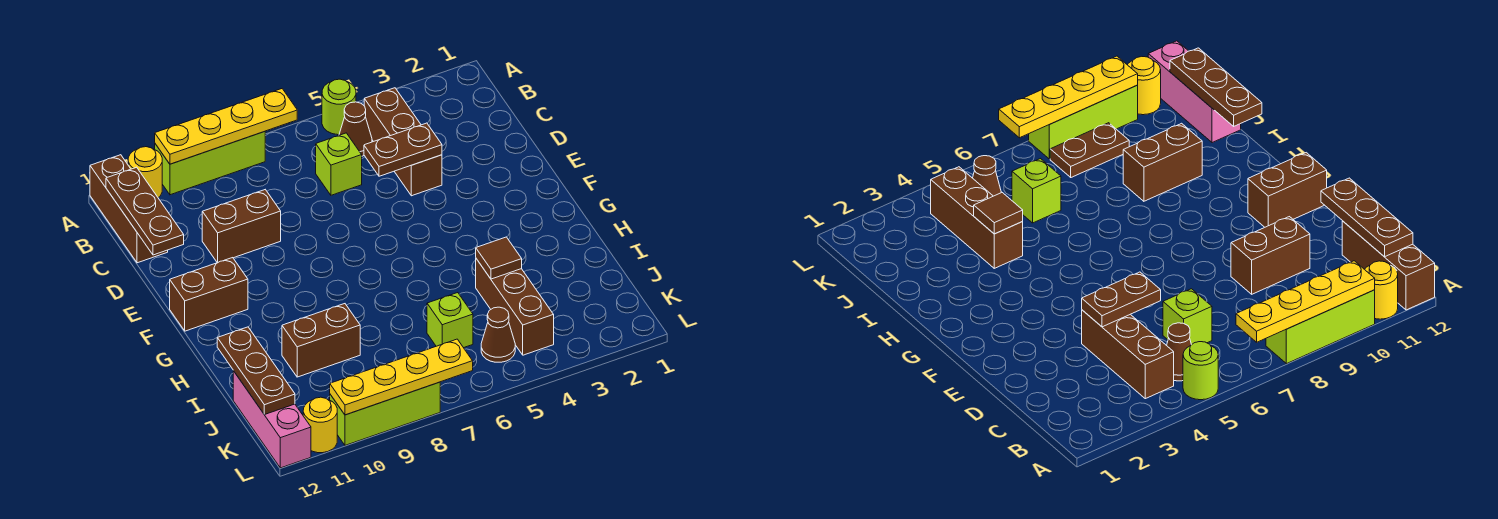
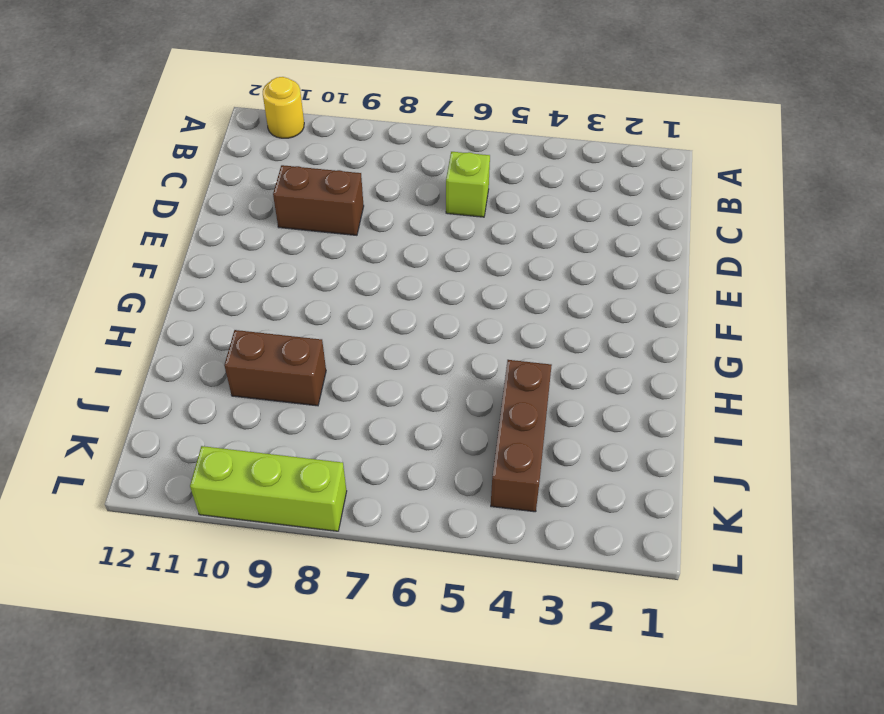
none -> lime 1x1 round brick [322,79,356,135]
none -> lime 1x3 brick [155,132,265,195]
none -> brown 1x3 brick [90,155,168,263]

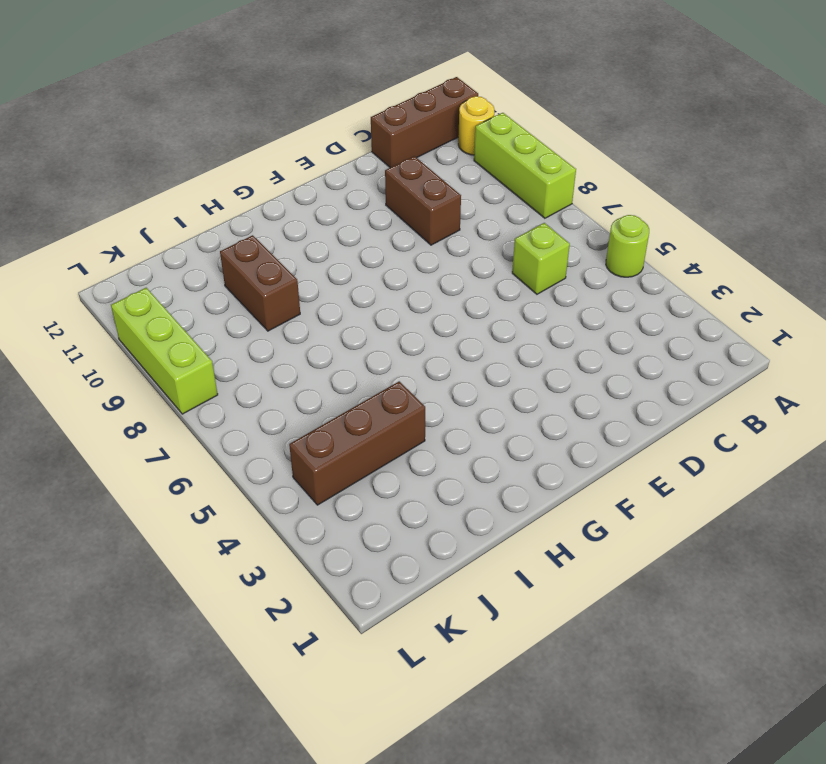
none -> brown 1x3 brick [364,88,442,196]
none -> brown 1x1 cone [339,102,372,156]
none -> brown 1x2 brick [170,258,248,331]

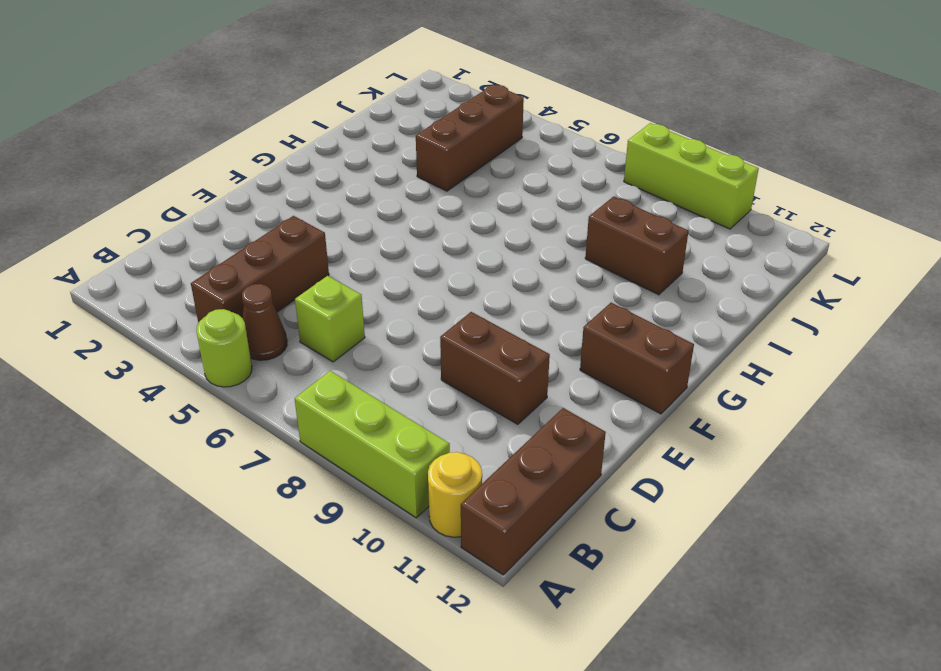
none -> lime 1x1 brick [427,293,473,348]
none -> pink 1x3 brick [233,371,311,468]
none -> brown 1x1 cone [481,307,515,362]

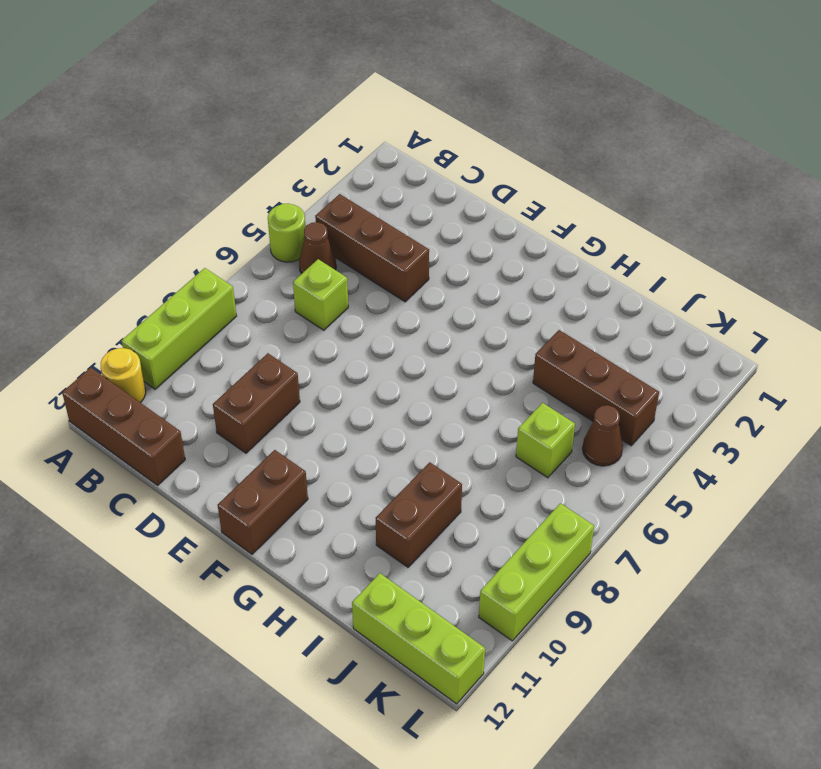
lime 1x3 brick [352,573,485,704] -> pink 1x3 brick [233,371,311,468]
none -> brown 1x2 plate [1050,123,1129,177]
none -> yellow 1x1 round brick [303,397,337,453]
none -> yellow 1x4 plate [155,89,297,164]

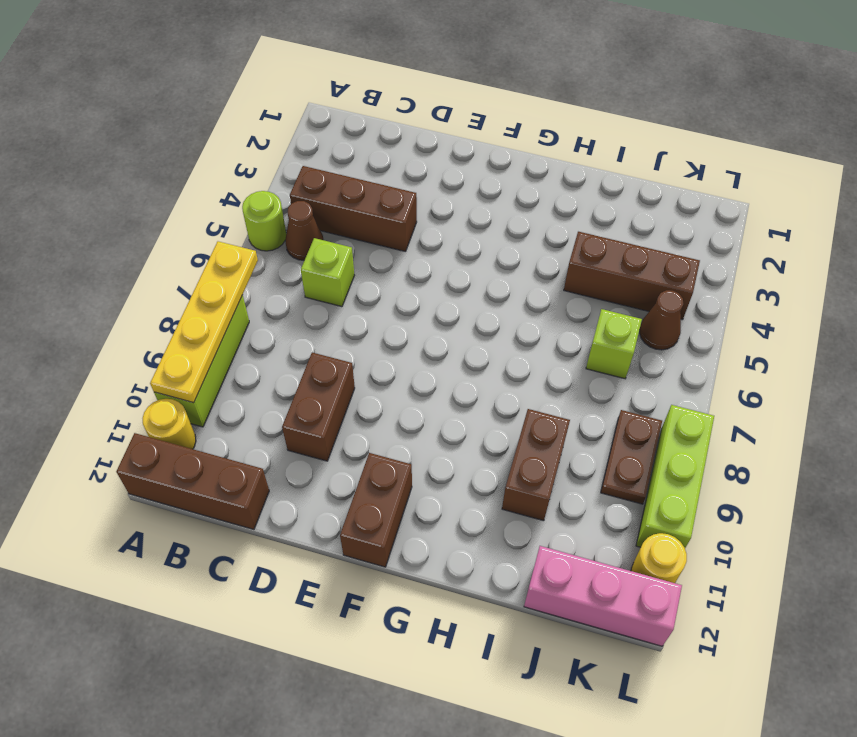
none -> brown 1x3 plate [106,167,184,255]
none -> brown 1x2 plate [364,123,442,176]
none -> brown 1x1 tile [476,237,522,279]

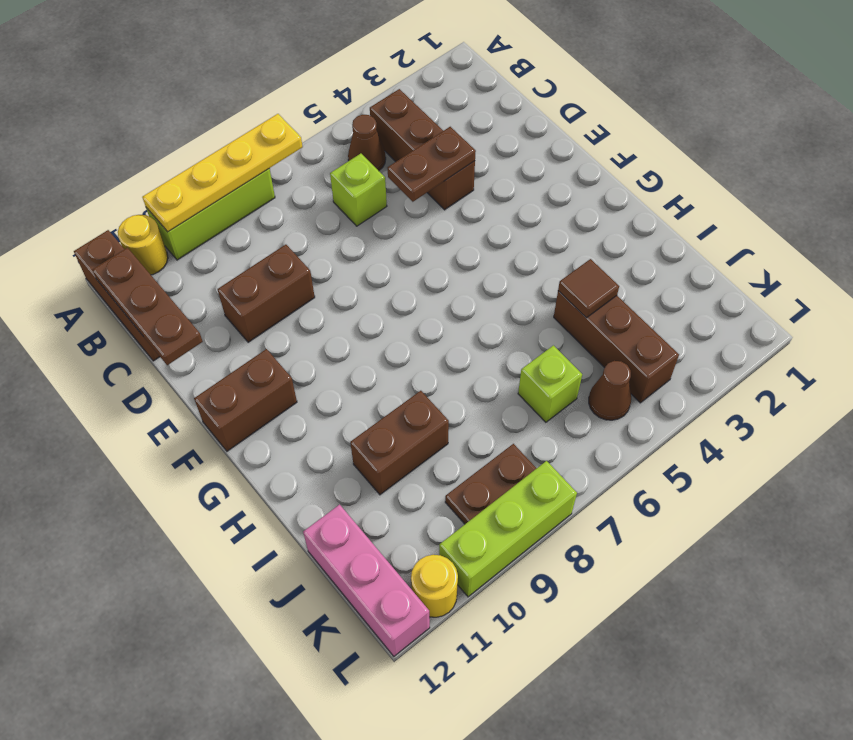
none -> lime 1x1 round brick [322,79,356,135]
none -> brown 1x3 plate [217,327,295,415]
none -> yellow 1x4 plate [330,339,473,415]

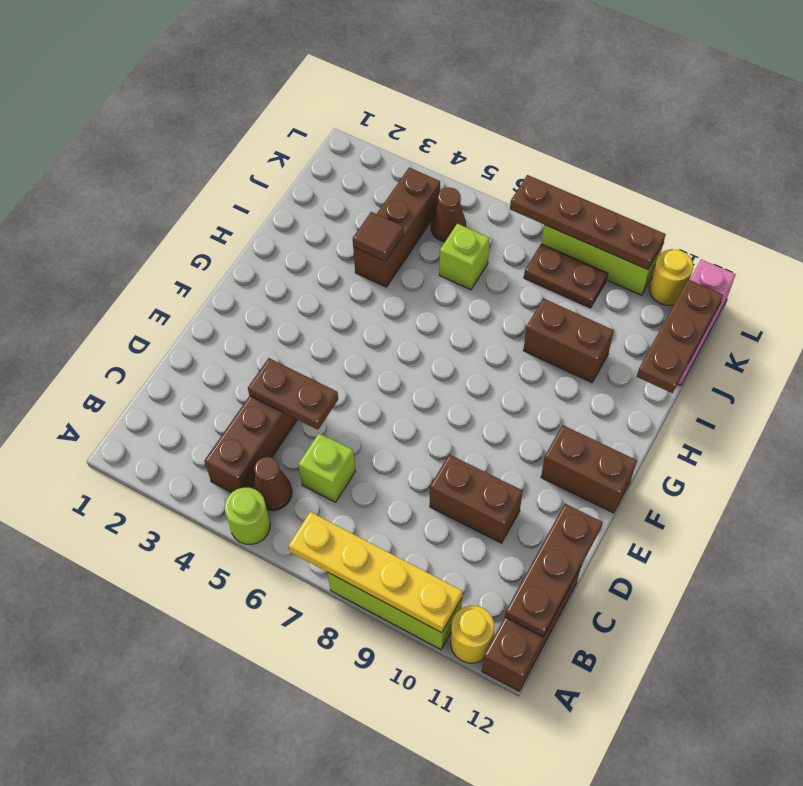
brown 1x4 plate [510,175,666,270] -> yellow 1x4 plate [330,339,473,415]

